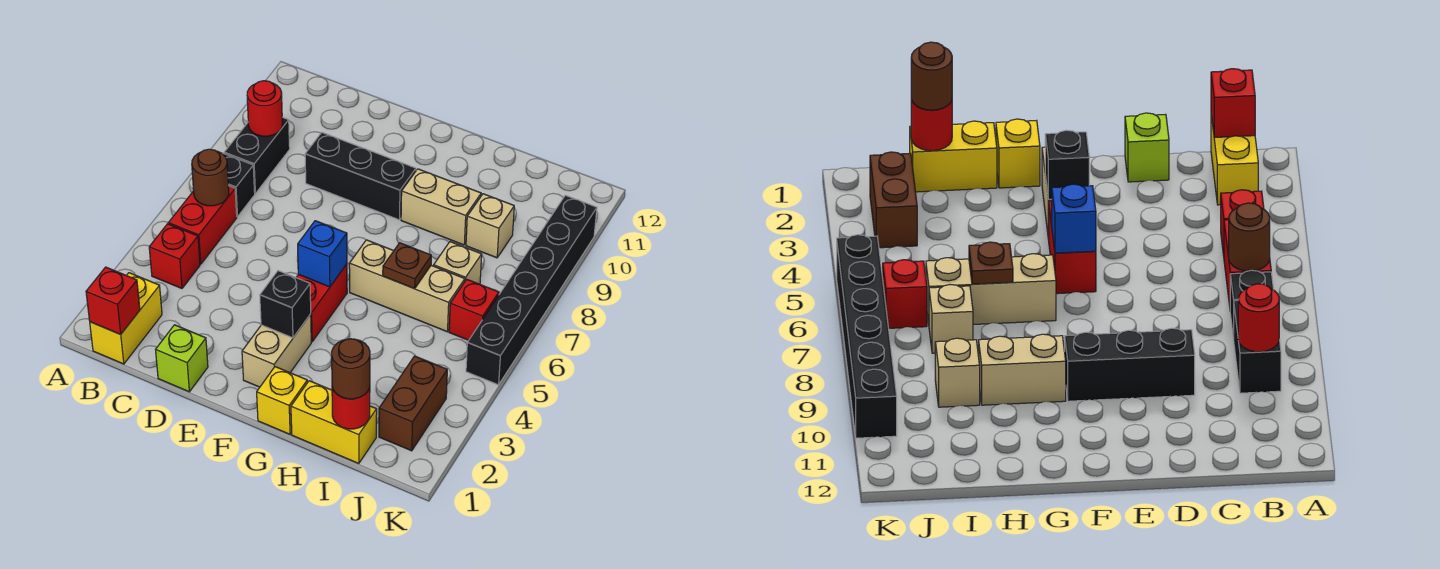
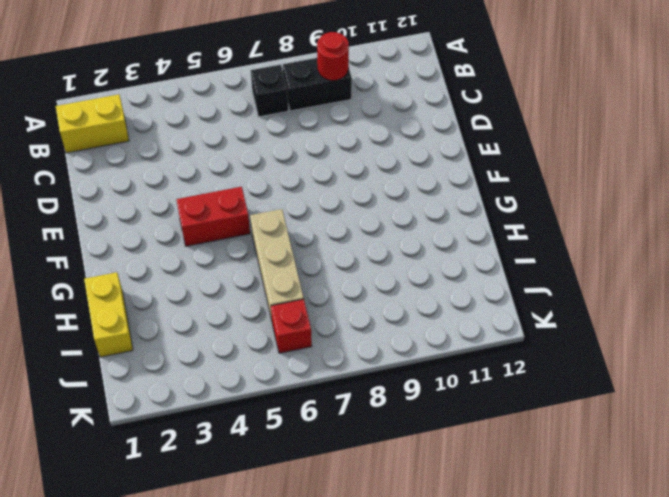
none -> red 1x1 brick [149,224,200,288]
none -> red 1x2 brick [168,186,237,264]
none -> lime 1x1 brick [156,325,208,392]

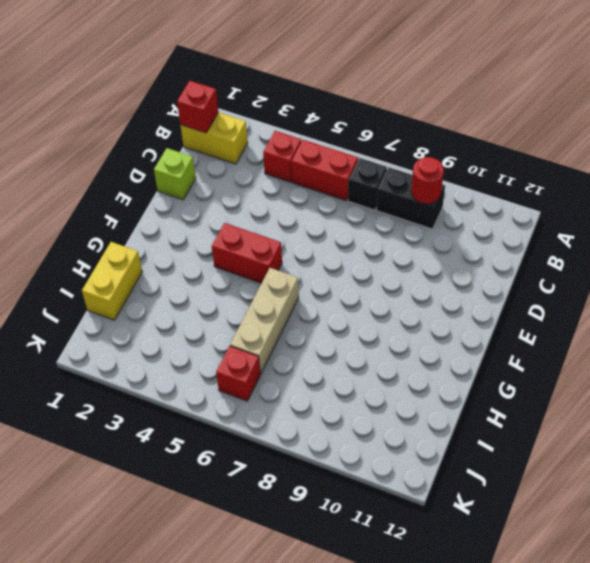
none -> black 1x3 brick [305,133,416,220]
none -> tan 1x2 brick [242,314,311,387]
none -> yellow 1x1 brick [257,367,307,434]

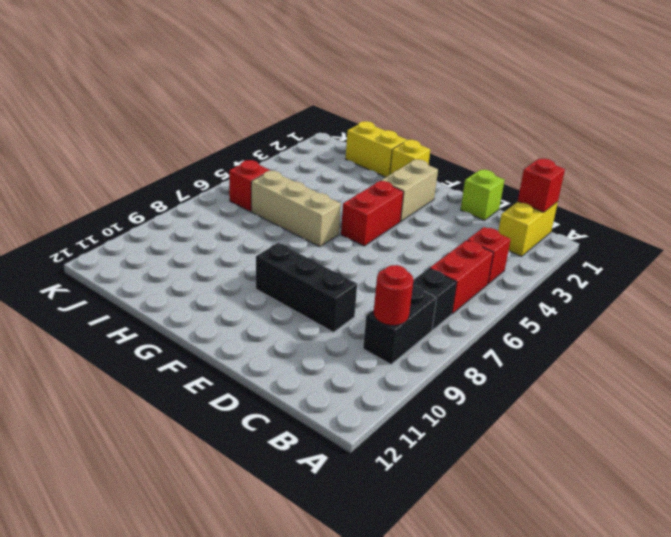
none -> tan 1x2 brick [401,169,481,245]
none -> tan 1x1 brick [434,242,482,284]
none -> tan 1x1 brick [466,194,514,258]

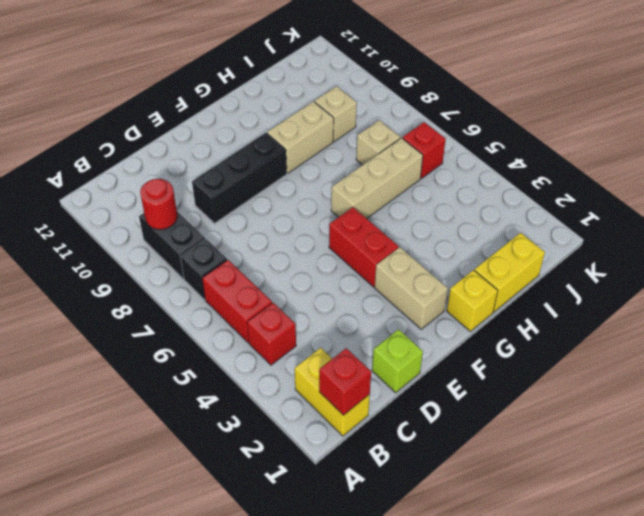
none -> brown 1x2 brick [379,356,447,451]
none -> black 1x6 brick [466,195,597,385]
none -> brown 1x1 round brick [192,149,229,206]

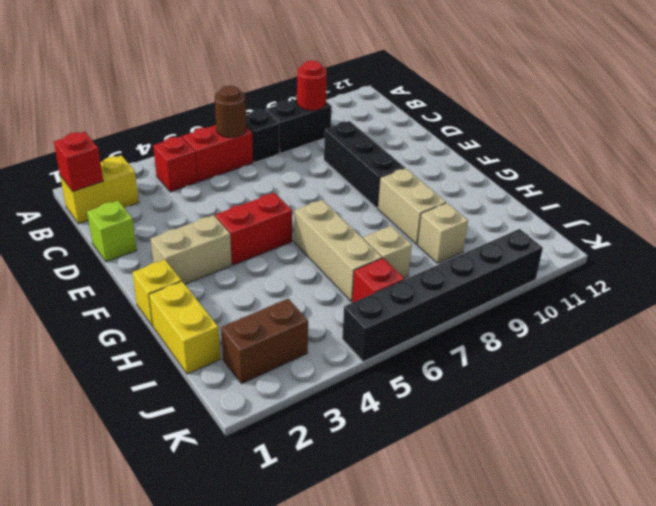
none -> black 1x1 brick [260,271,311,338]
none -> blue 1x1 brick [298,221,347,287]
none -> brown 1x1 plate [383,243,431,289]

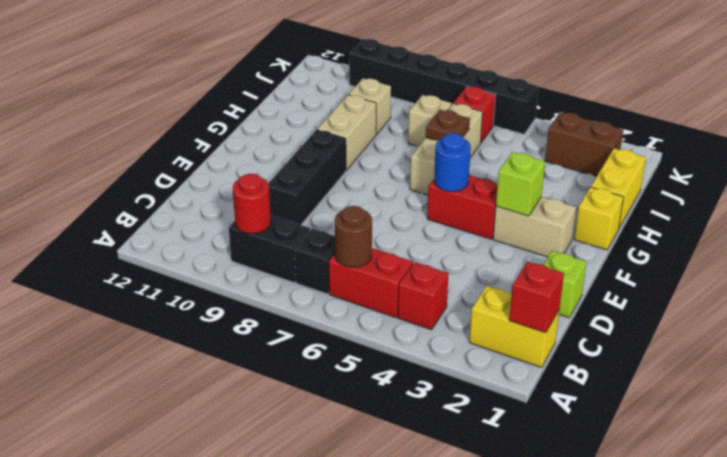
lime 1x1 brick [496,152,545,216] -> black 1x1 brick [260,271,311,338]
blue 1x1 round brick [434,133,471,191] -> blue 1x1 brick [298,221,347,287]
none -> red 1x1 round brick [332,387,370,429]
none -> brown 1x1 round brick [332,339,370,399]

